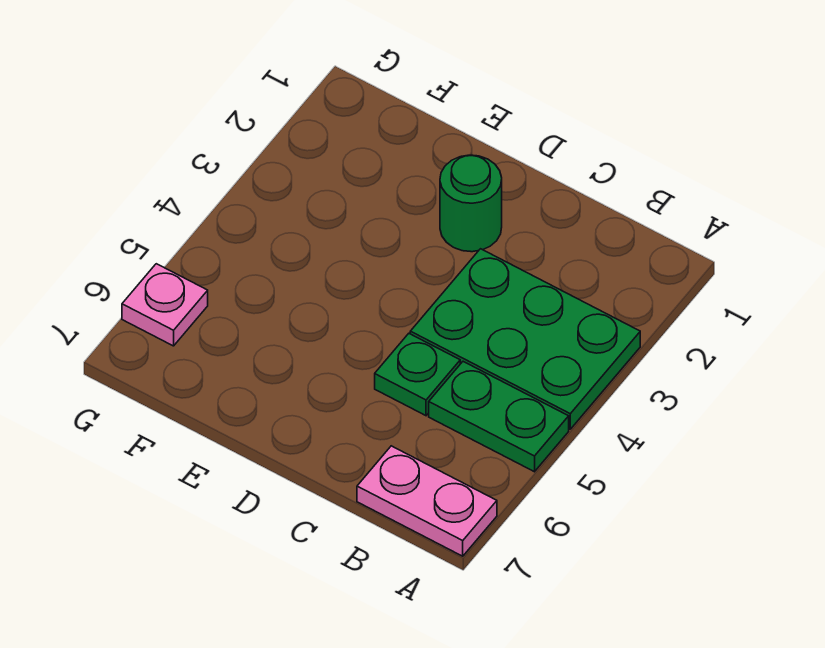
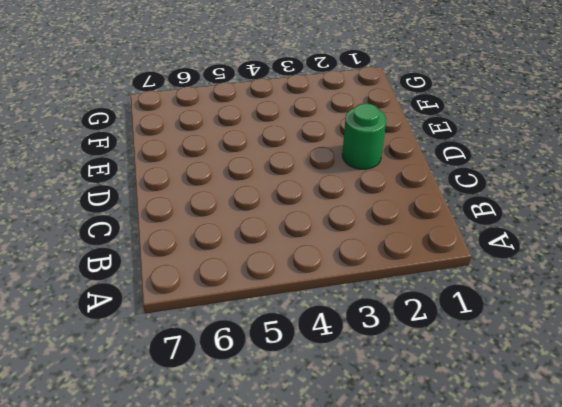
none -> green 2x3 plate [410,249,640,429]
none -> green 1x2 plate [429,362,569,472]

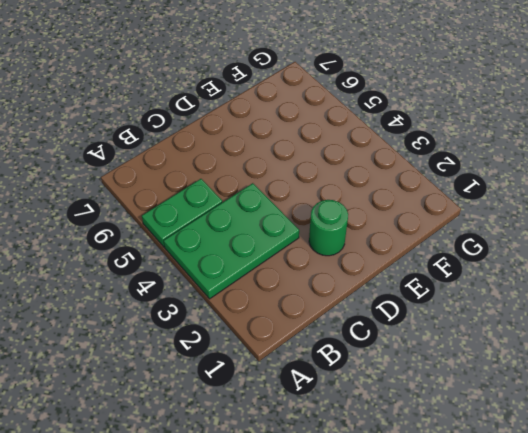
none -> pink 1x2 plate [357,446,497,556]
none -> green 1x1 plate [375,334,460,416]

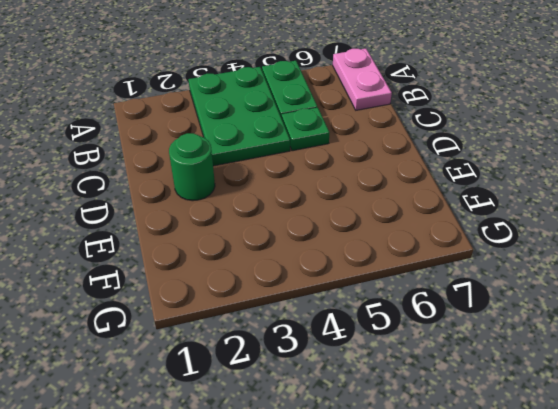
none -> pink 1x1 plate [122,264,208,346]

